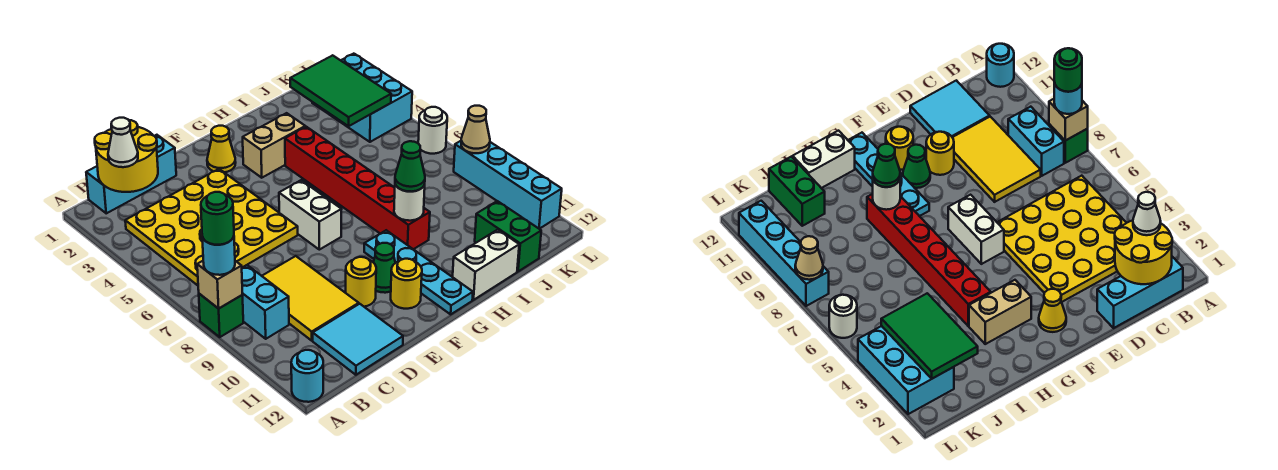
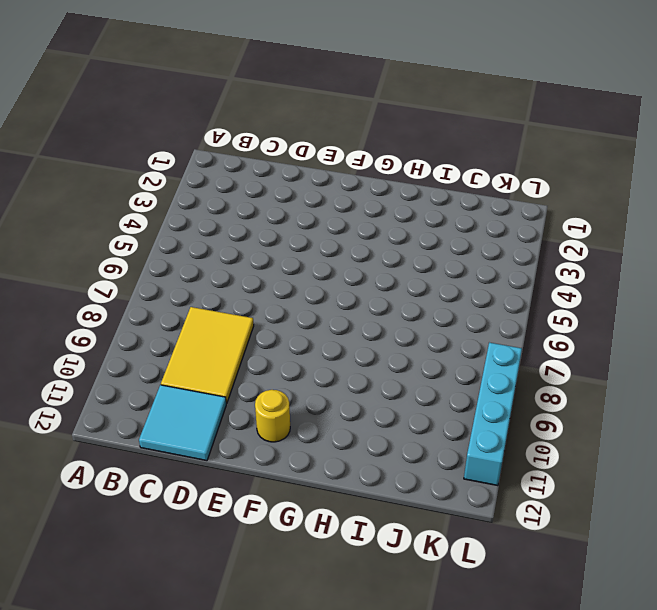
none -> green 1x1 brick [199,294,243,337]
none -> cyan 1x1 round brick [291,350,323,402]
none -> cyan 1x3 brick [86,135,176,213]

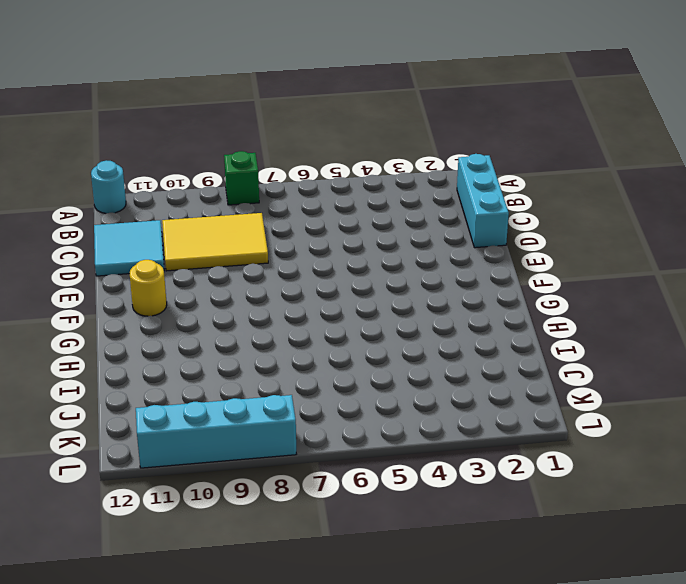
none -> yellow 4x4 plate [125,169,298,285]
none -> cyan 1x2 brick [242,265,289,339]
none -> yellow 1x1 round brick [346,257,376,307]

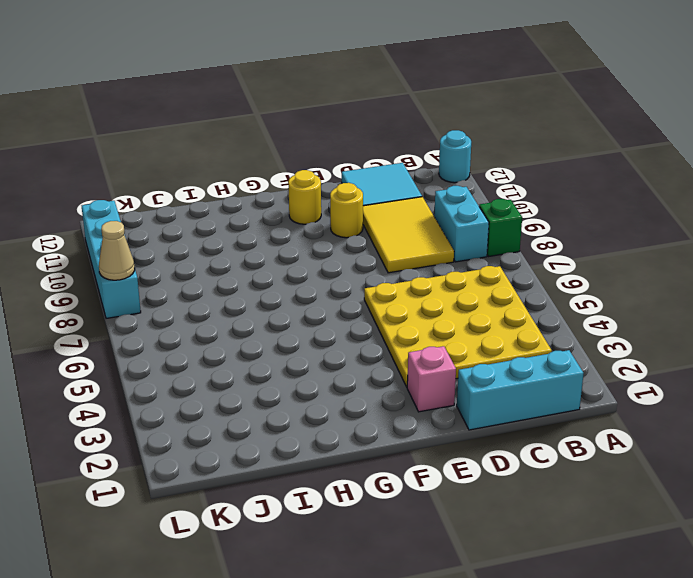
pink 1x1 brick [407,346,456,412] -> none
none -> yellow 1x1 cone [207,126,236,172]
none -> white 1x2 brick [279,180,342,250]
none -> green 1x1 cone [373,243,395,293]

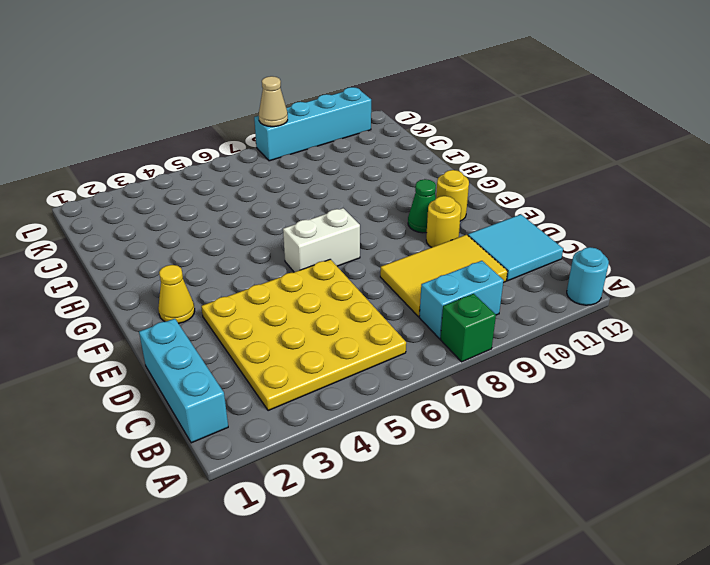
none -> tan 1x2 brick [243,113,305,178]
none -> cyan 1x4 plate [364,230,473,314]
none -> red 1x6 brick [285,127,430,249]

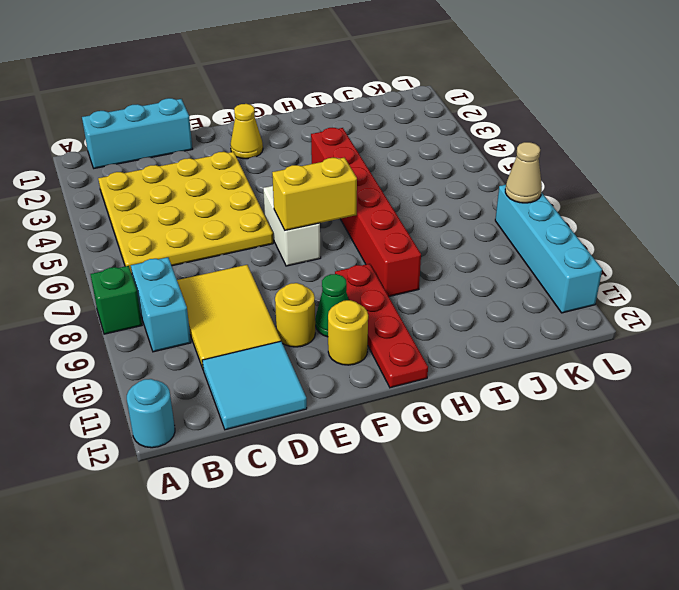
yellow 1x2 brick [272,158,357,230] -> none
red 1x4 plate [335,264,428,388] -> cyan 1x4 plate [364,230,473,314]
none -> tan 1x2 brick [243,113,305,178]
none -> white 1x2 brick [453,230,519,300]
none -> green 1x2 brick [475,201,541,272]

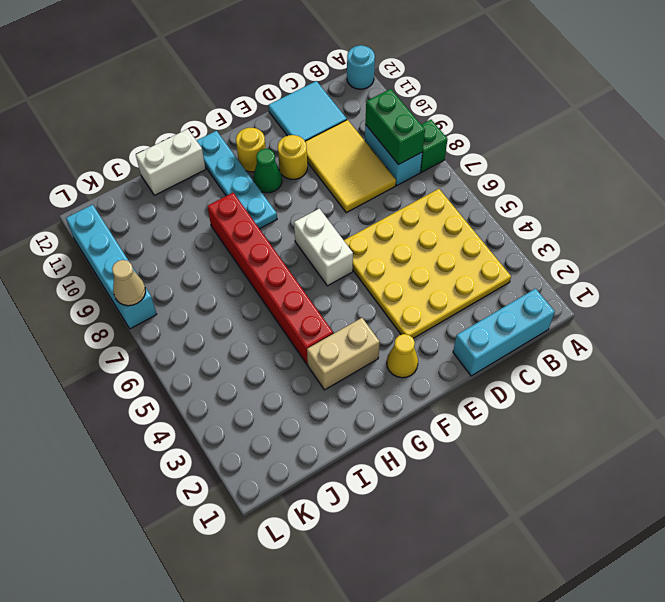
green 1x2 brick [365,89,425,165] -> green 1x2 brick moved to [475,201,541,272]
none -> cyan 2x3 brick [312,54,412,142]
none -> white 1x1 round brick [418,107,447,154]
none -> tan 1x1 brick [197,261,243,309]

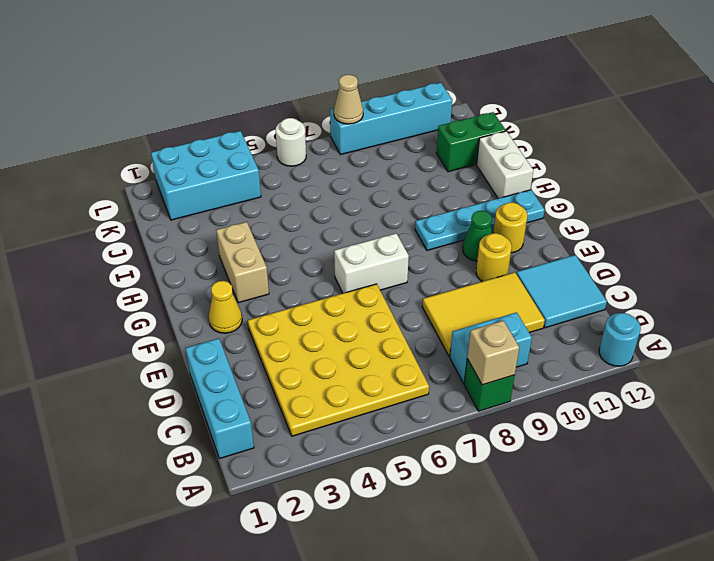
none -> red 1x6 brick [285,127,430,249]
none -> yellow 2x2 round brick [95,120,158,192]
none -> white 1x1 round brick [394,184,425,221]

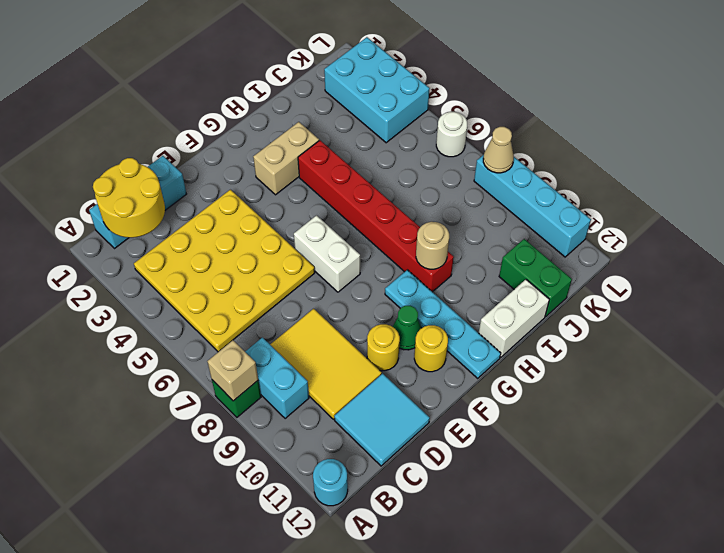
tan 1x1 round brick [416,222,449,269] -> white 1x1 round brick [394,184,425,221]
none -> yellow 1x1 cone [207,126,236,172]
none -> green 2x3 tile [290,55,391,126]
none -> cyan 1x1 round brick [202,237,235,275]

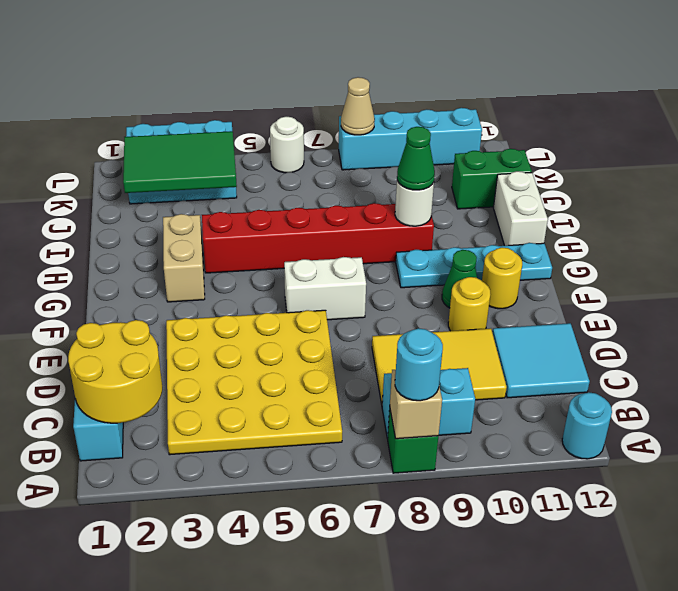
none -> yellow 1x1 cone [207,126,236,172]
none -> white 1x1 cone [108,118,138,167]
none -> green 1x1 round brick [201,192,234,245]

